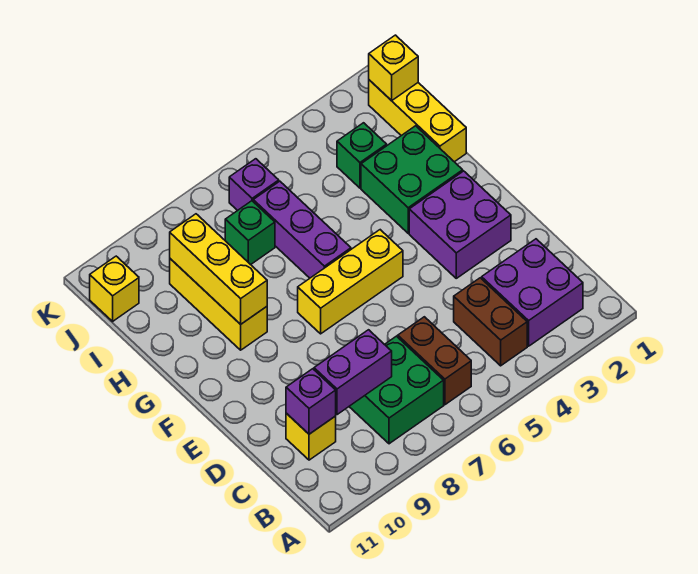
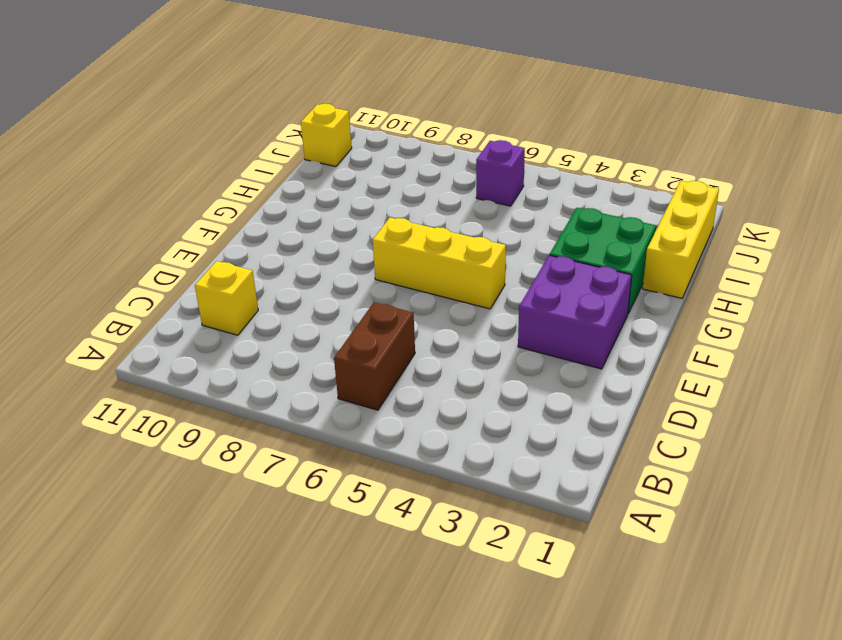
none -> purple 2x2 brick [482,239,583,346]
none -> brown 1x2 brick [454,278,527,366]
none -> green 2x2 brick [349,336,444,444]

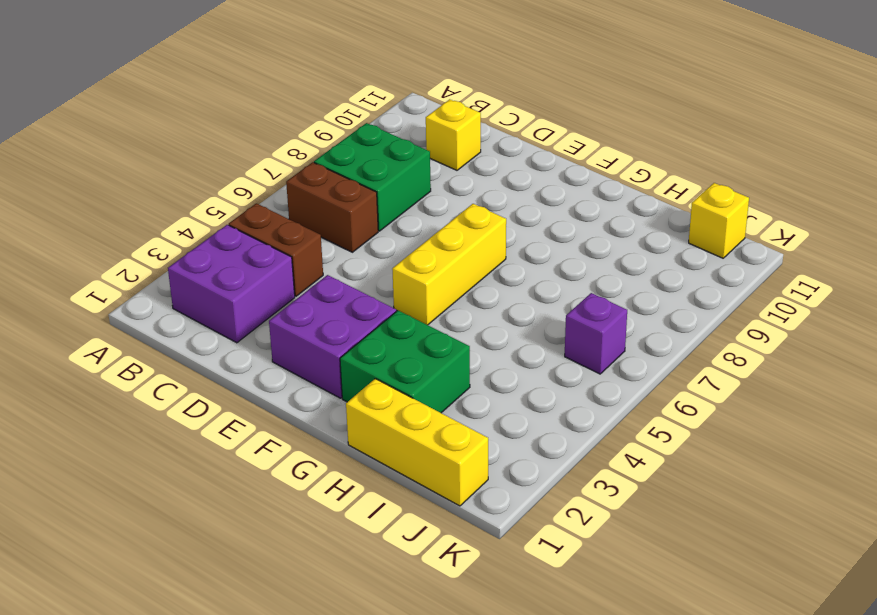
none -> purple 1x3 brick [253,181,351,278]
none -> yellow 1x3 brick [170,259,267,350]
none -> green 1x1 brick [337,123,387,188]

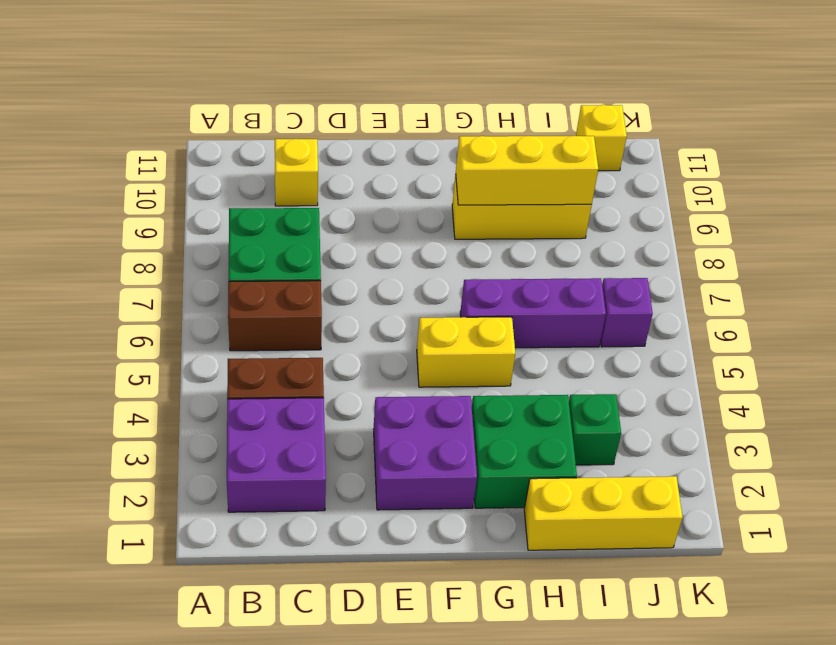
yellow 1x2 brick [417,317,515,387] -> yellow 1x3 brick [298,230,403,334]
none -> green 1x1 brick [225,201,275,265]
none -> purple 1x2 brick [314,330,392,415]
none -> purple 1x1 brick [286,369,336,434]

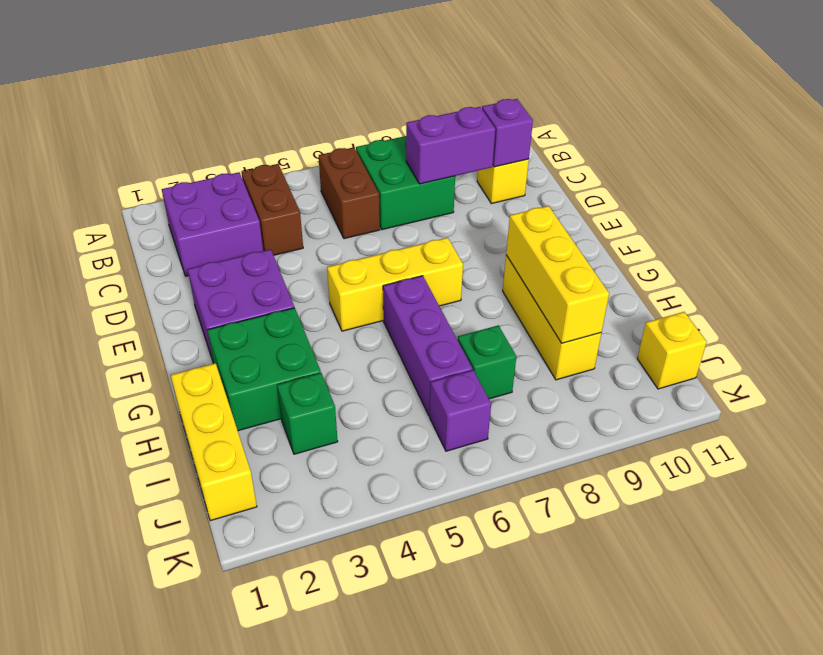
none -> yellow 1x1 brick [369,35,418,101]

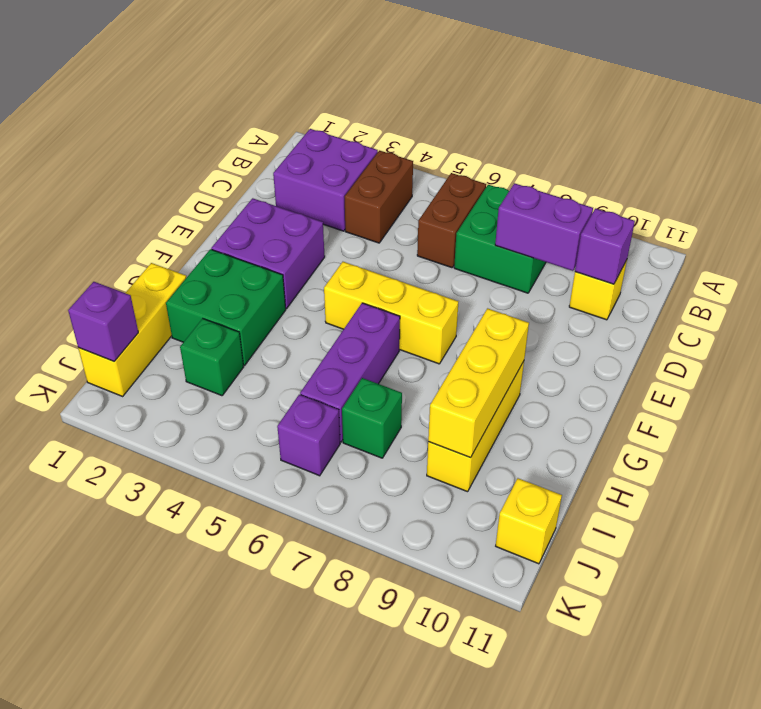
purple 1x1 brick [68,282,138,361] -> yellow 1x1 brick [369,35,418,101]

